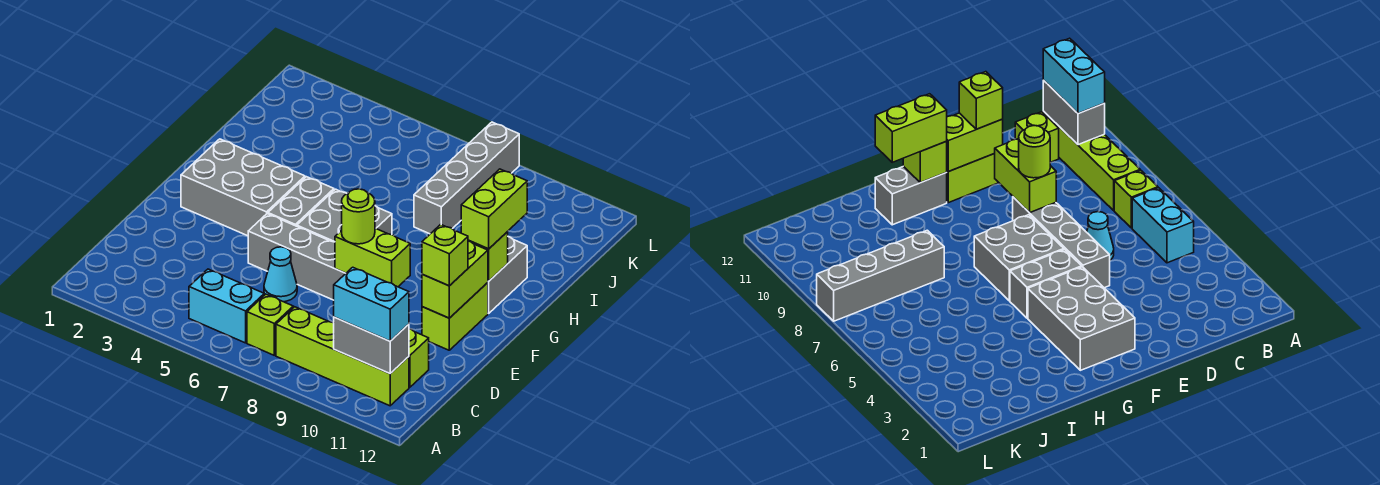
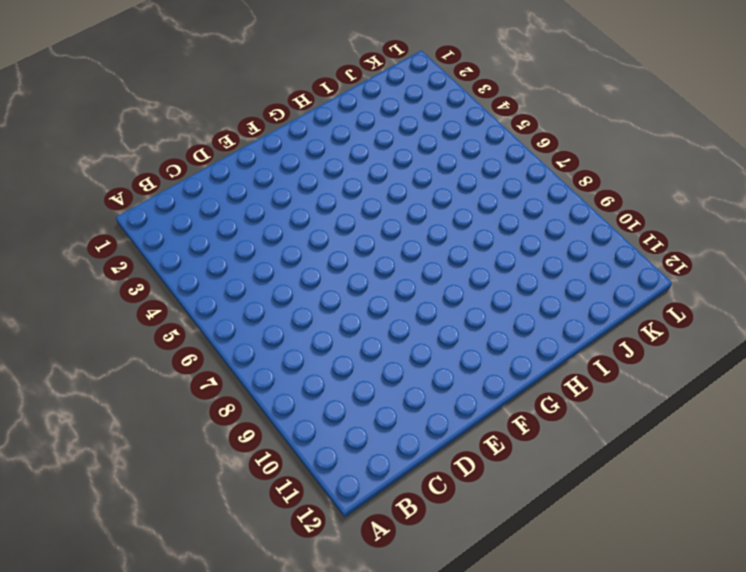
none -> cyan 1x2 brick [189,269,264,343]
none -> lime 1x1 brick [247,294,293,355]
none -> lime 1x4 brick [276,307,409,406]

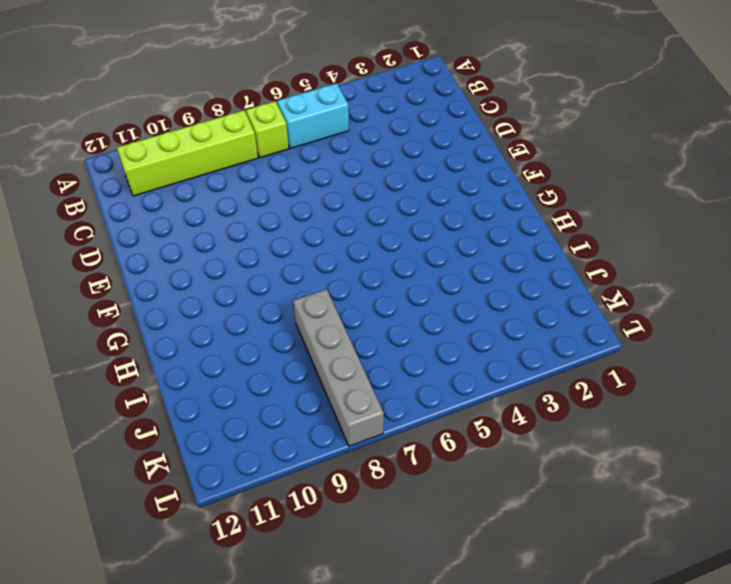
none -> lime 1x1 brick [409,329,429,387]
none -> cyan 1x1 cone [264,247,297,302]
none -> grey 1x4 brick [248,214,346,300]

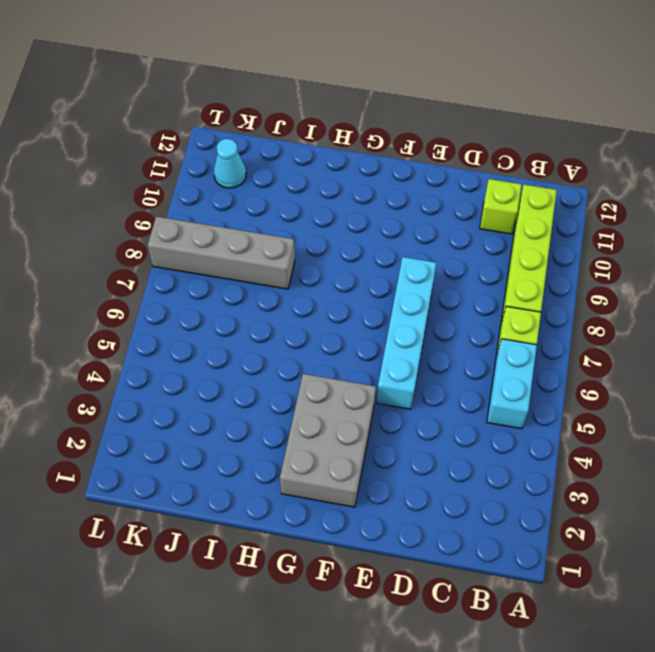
cyan 1x4 brick [377,257,436,409] -> grey 1x4 brick [248,214,346,300]
cyan 1x1 cone [214,139,246,188] -> cyan 1x1 cone moved to [264,247,297,302]
none -> lime 1x2 brick [422,283,488,350]
none -> grey 1x2 brick [268,177,334,226]
none -> grey 2x2 brick [297,189,392,242]

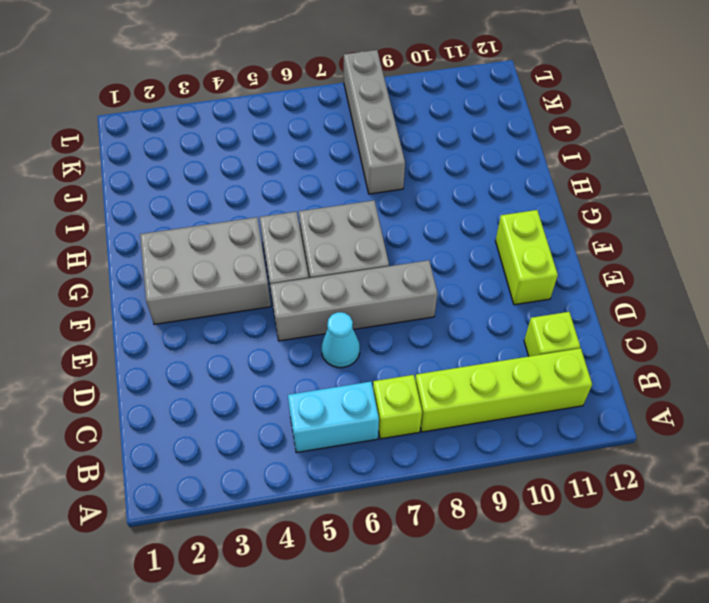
none -> grey 1x2 brick [488,237,527,313]
none -> grey 1x2 brick [333,317,409,373]
none -> lime 1x2 brick [335,228,410,287]

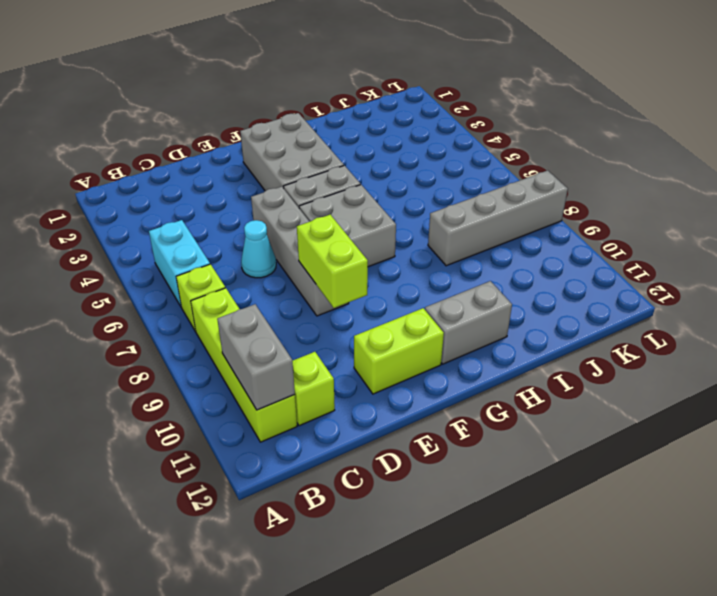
none -> lime 1x2 brick [422,241,488,318]
none -> lime 1x1 brick [468,232,508,281]
none -> cyan 1x2 brick [334,267,409,341]

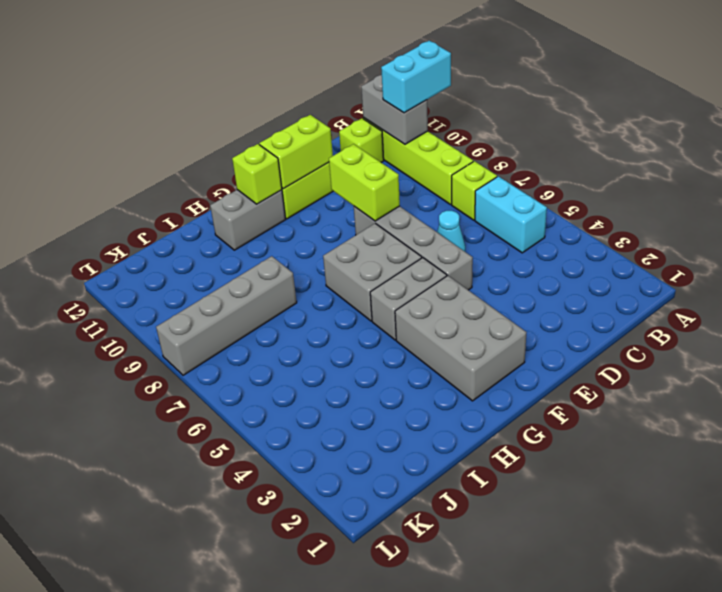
cyan 1x2 brick [381,41,451,113] -> cyan 1x2 brick turned to [334,267,409,341]
none -> lime 1x1 round brick [342,189,375,244]
none -> lime 1x1 brick [422,224,468,286]
none -> lime 1x2 brick [461,169,527,249]

